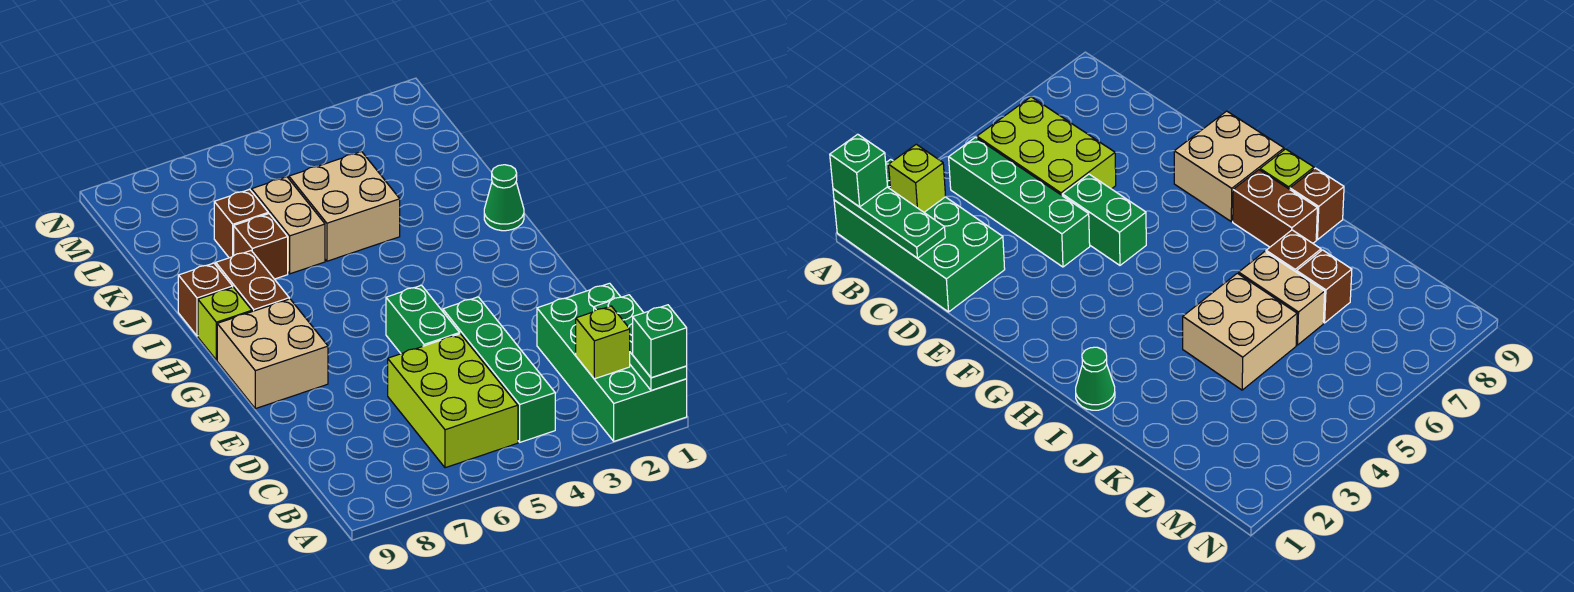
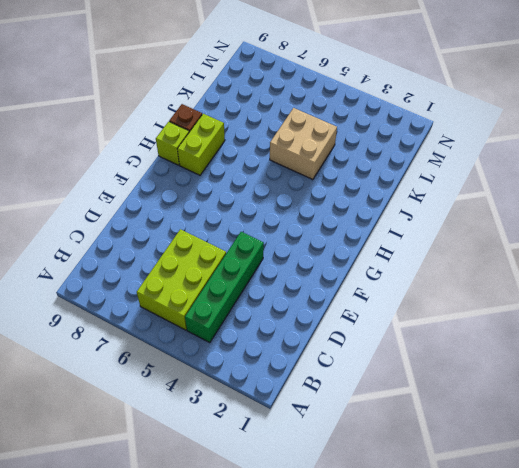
lime 1x2 brick [178,114,225,175] -> brown 1x2 brick [216,251,289,312]
none -> green 2x4 brick [537,283,687,441]
none -> green 1x2 brick [386,285,460,354]
none -> tan 2x2 brick [217,299,328,409]

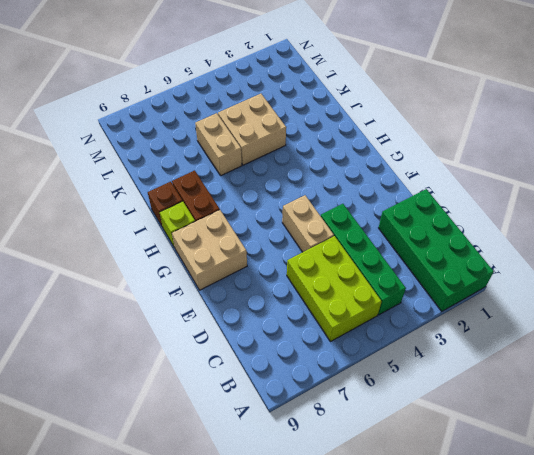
tan 1x2 brick [282,195,334,252] -> green 1x2 brick [386,285,460,354]
none -> green 1x1 cone [484,165,524,231]
none -> brown 1x1 brick [234,214,288,279]
none -> brown 1x1 brick [214,189,268,258]

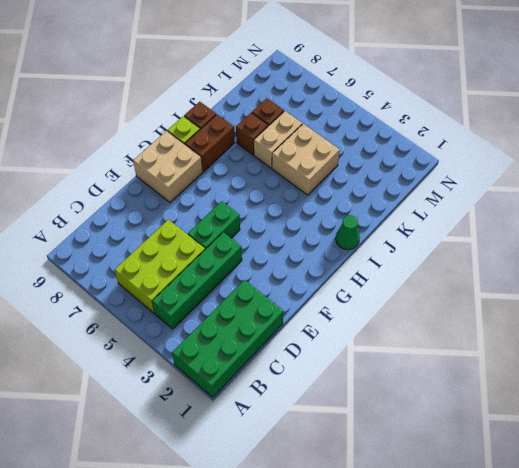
none -> green 1x3 plate [594,295,687,390]
none -> lime 1x1 brick [576,306,630,379]
none -> green 1x1 brick [633,305,687,378]

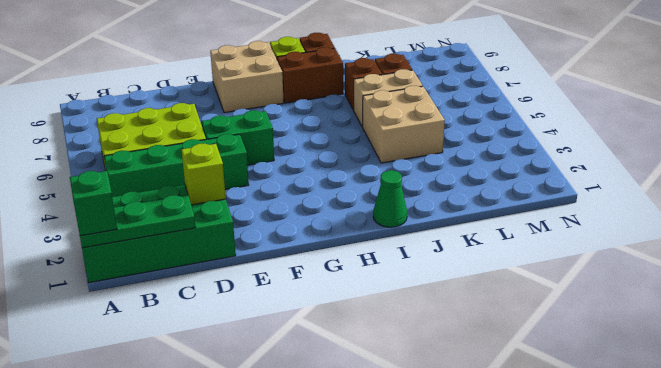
lime 1x1 brick [181,144,226,205] -> lime 1x1 brick moved to [576,306,630,379]

